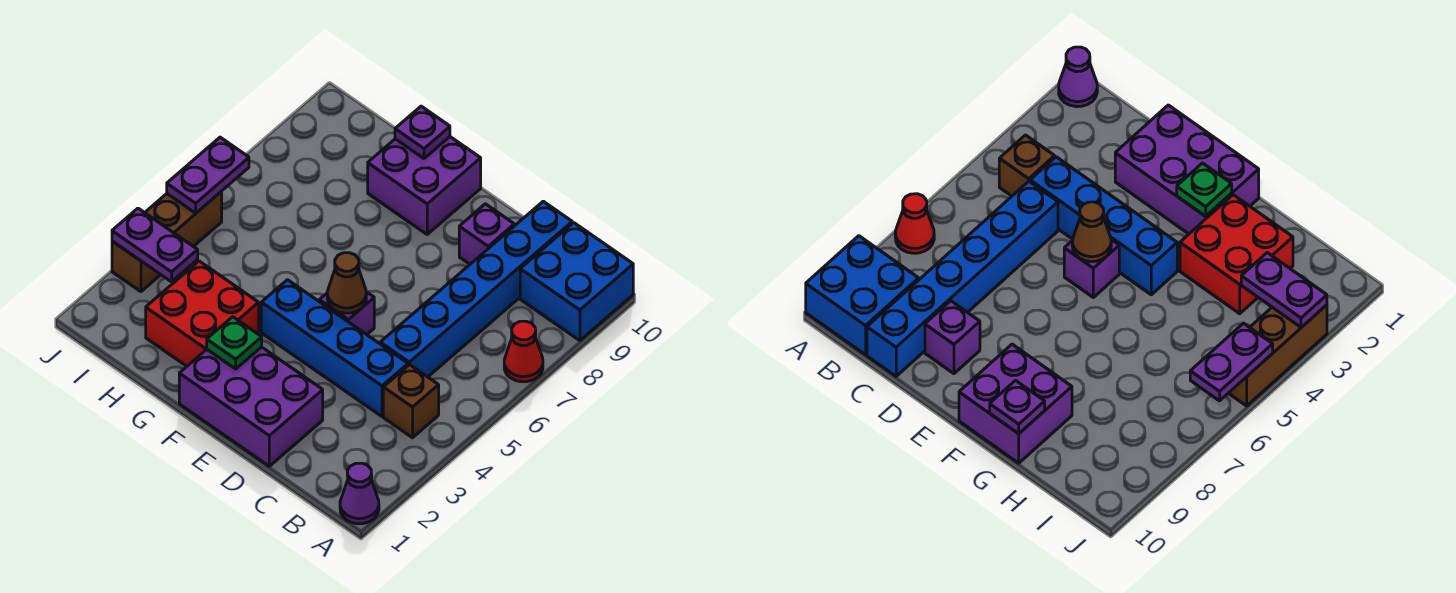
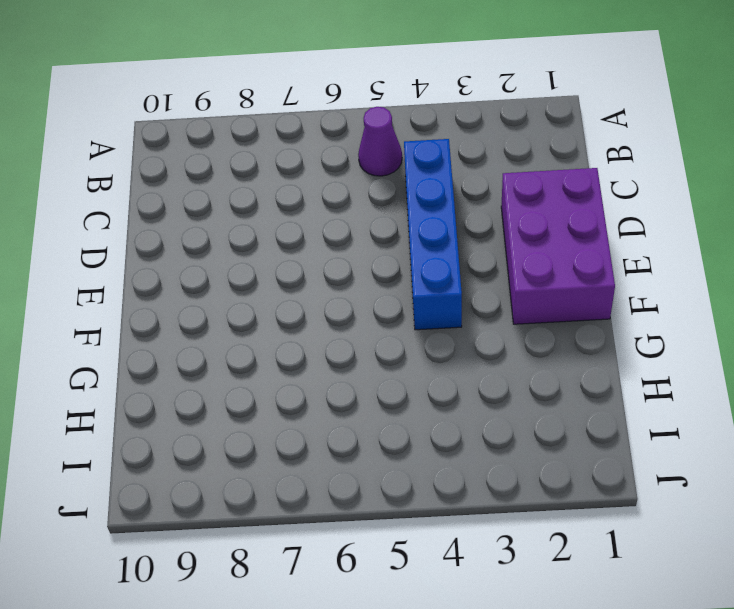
purple 1x1 cone [358,107,402,176] -> purple 1x1 cone moved to [340,463,379,524]
none -> red 1x1 cone [504,321,543,382]
none -> blue 2x2 brick [520,223,633,341]
none -> brown 1x1 brick [383,364,439,438]

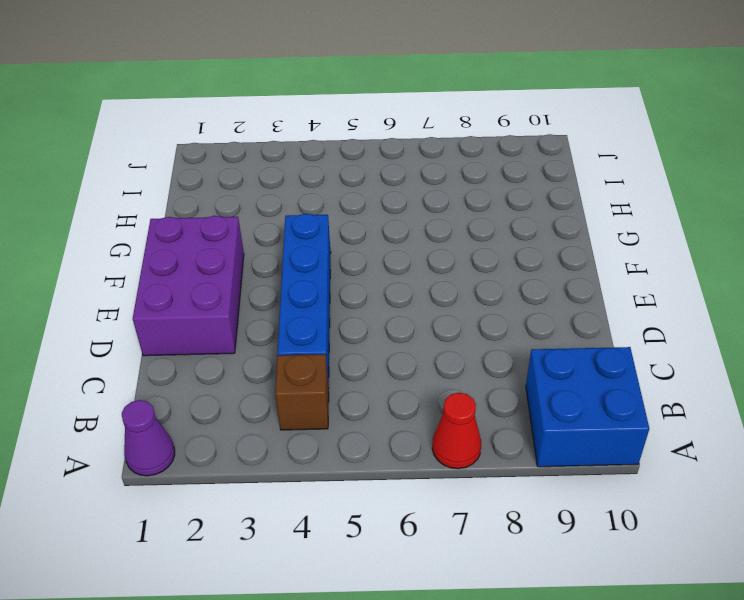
none -> blue 1x6 brick [380,201,572,377]
none -> purple 1x1 brick [459,204,514,264]
none -> purple 1x1 brick [319,292,374,335]

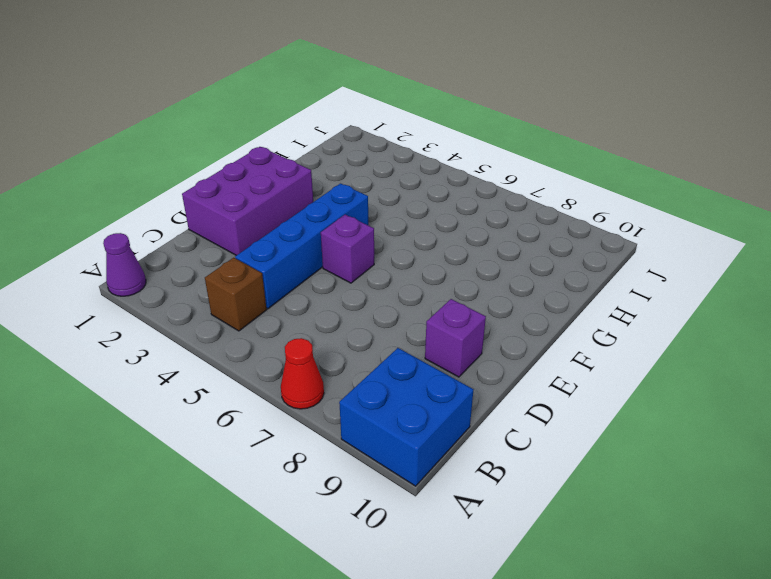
none -> blue 1x6 brick [380,201,572,377]
none -> purple 2x2 brick [368,137,481,234]
none -> red 2x2 brick [146,261,259,366]

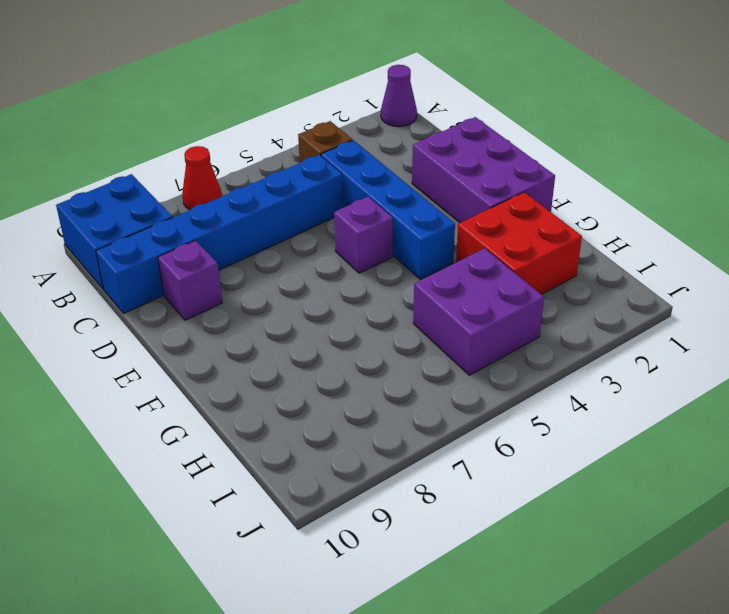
purple 2x2 brick [413,248,544,375] -> purple 2x2 brick moved to [368,137,481,234]
none -> brown 1x3 brick [112,191,222,292]
none -> brown 1x1 cone [327,253,366,313]
none -> green 1x1 plate [207,317,262,369]

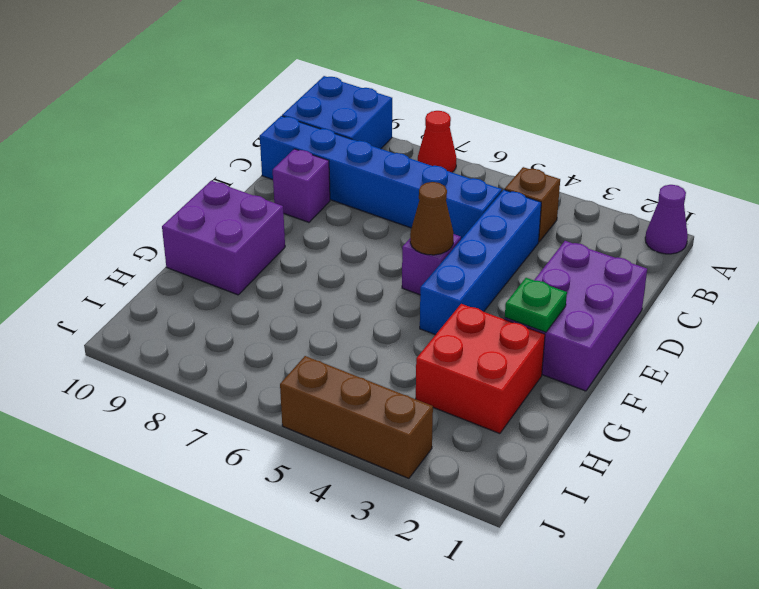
none -> purple 1x1 plate [395,106,450,158]
none -> purple 1x2 plate [112,208,198,282]
none -> purple 1x2 plate [167,137,249,213]

